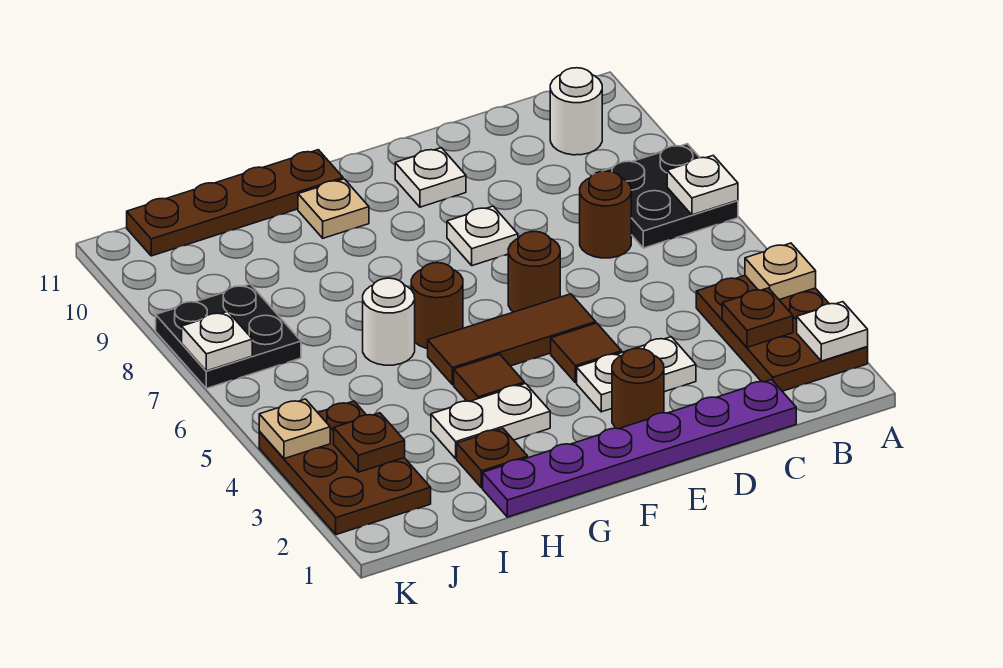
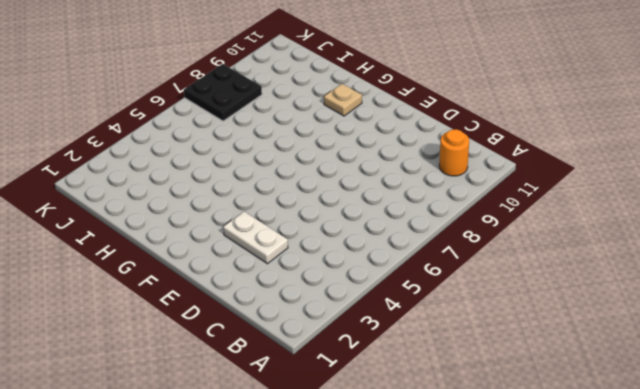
orange 1x1 round brick [439,129,469,176] -> white 1x1 round brick [550,68,602,155]
none -> brown 2x3 plate [696,276,868,391]
none -> black 2x2 plate [604,144,738,248]
none -> purple 1x6 plate [483,380,796,517]

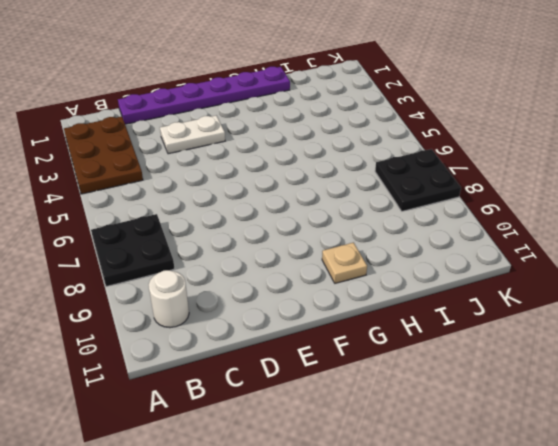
none -> brown 1x1 round brick [580,171,631,258]
none -> brown 1x1 round brick [612,348,664,429]
none -> brown 1x1 tile [551,323,622,383]

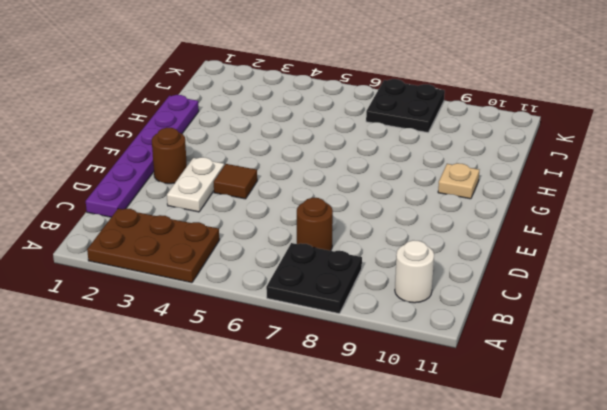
none -> brown 1x3 tile [428,294,596,385]
none -> brown 1x1 round brick [508,232,560,312]
none -> white 1x1 plate [447,206,518,266]

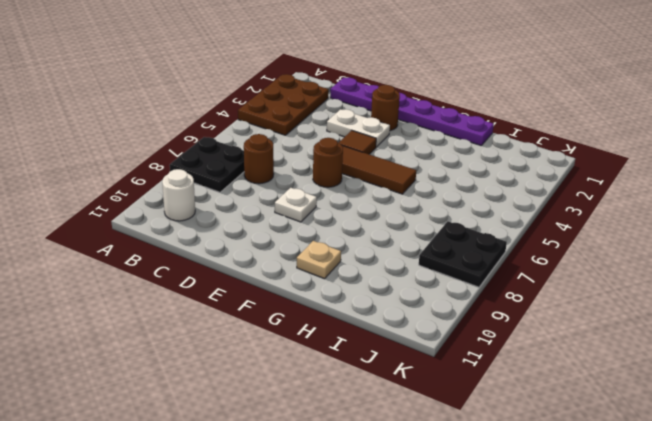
none -> white 1x1 plate [395,148,466,207]
none -> white 1x2 plate [431,383,550,458]
none -> brown 1x1 tile [454,354,524,401]

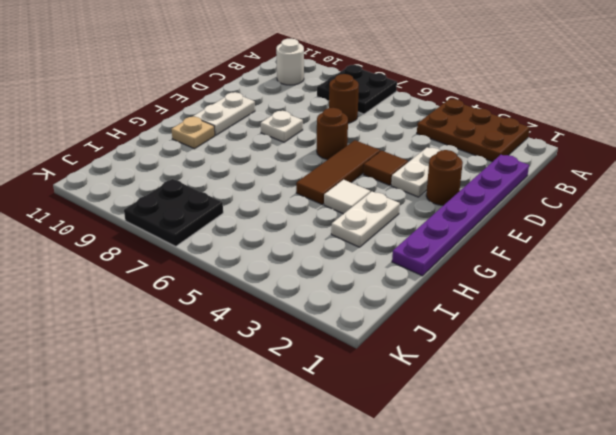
white 1x2 plate [193,92,255,135] -> white 1x1 plate [395,148,466,207]
white 1x1 tile [324,180,370,214] -> brown 1x1 tile [454,354,524,401]
none -> brown 1x1 round brick [411,263,463,349]
none -> brown 1x4 plate [127,150,343,256]
none -> brown 1x1 plate [457,428,528,488]

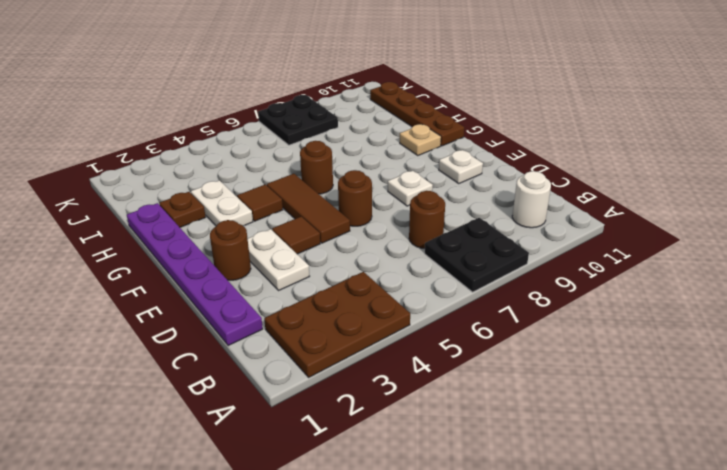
none -> white 1x1 round brick [363,278,415,365]
none -> brown 2x3 plate [259,401,431,535]
none -> white 1x1 plate [797,302,868,361]

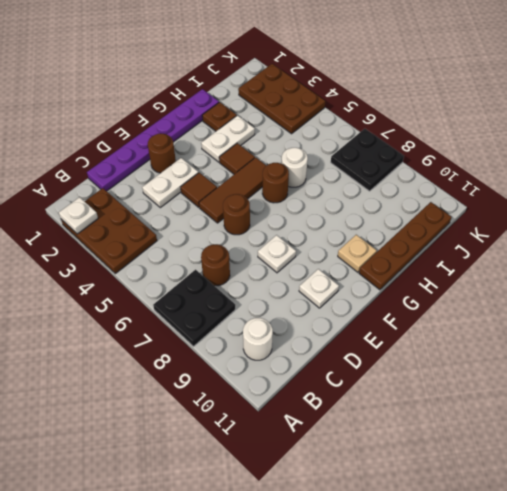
none -> tan 1x1 plate [745,243,816,300]
none -> white 1x1 plate [667,156,738,215]
none -> brown 1x1 plate [722,288,793,347]

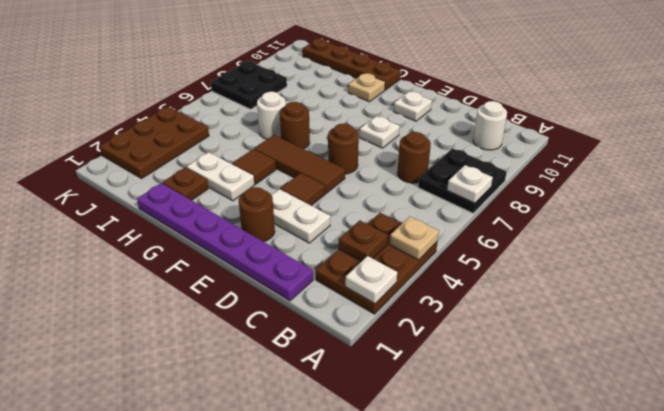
none -> brown 1x1 plate [334,413,405,472]
none -> tan 1x1 plate [259,399,330,459]
none -> white 1x1 plate [182,311,252,371]

